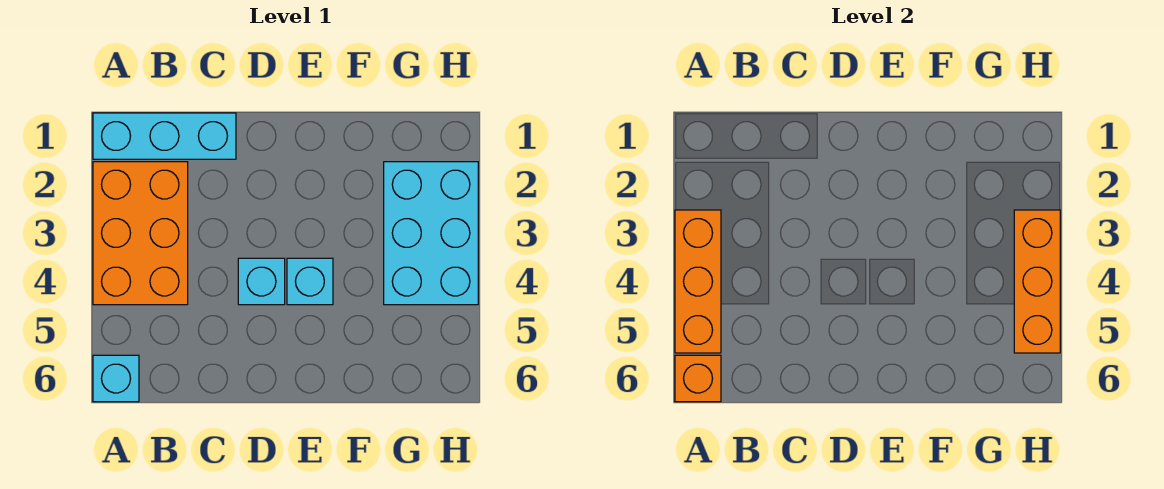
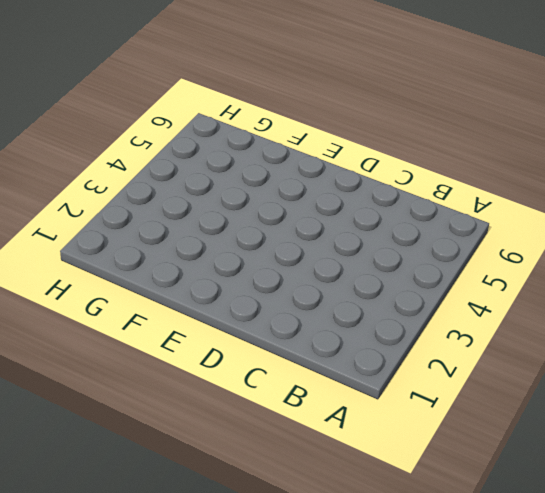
none -> cyan 1x3 brick [93,113,236,159]
none -> orange 2x3 brick [93,162,188,305]

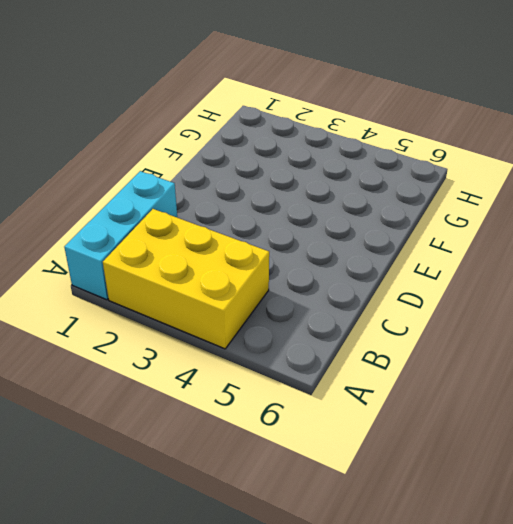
yellow 2x3 brick [103,209,269,349] -> orange 2x3 brick [93,162,188,305]
none -> cyan 1x1 brick [93,355,139,402]
none -> cyan 1x1 brick [238,258,285,305]

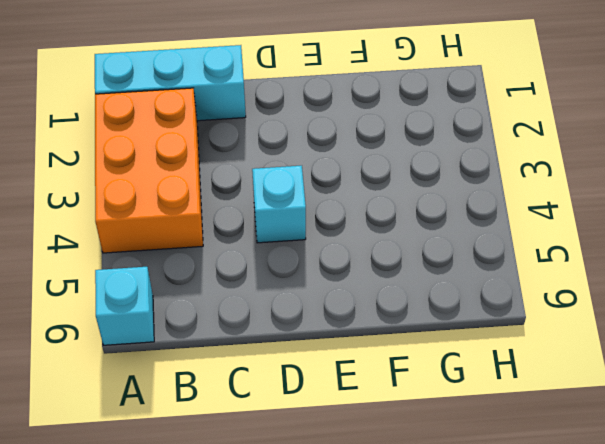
none -> cyan 1x1 brick [287,258,333,305]
none -> cyan 2x3 brick [384,162,478,305]

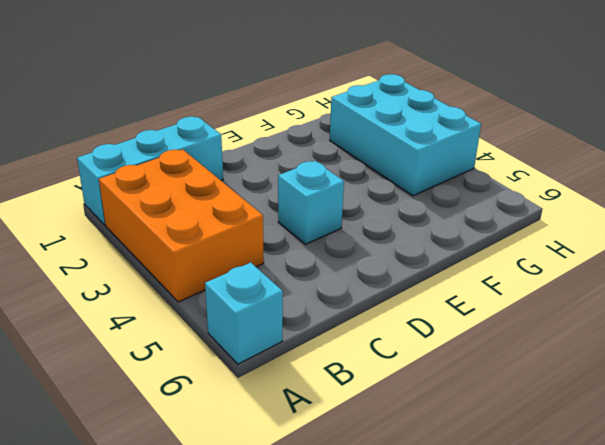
none -> cyan 1x1 brick [287,258,333,305]
none -> orange 1x3 brick [675,210,721,353]

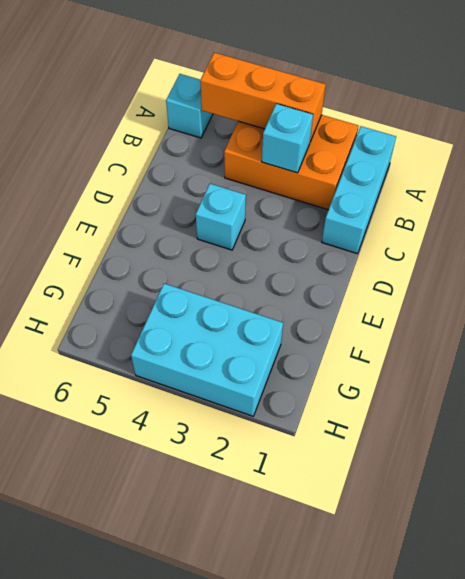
cyan 1x1 brick [262,104,313,173] -> cyan 1x1 brick moved to [287,258,333,305]
none -> orange 1x1 brick [675,355,721,402]
none -> orange 1x3 brick [1014,210,1060,353]

